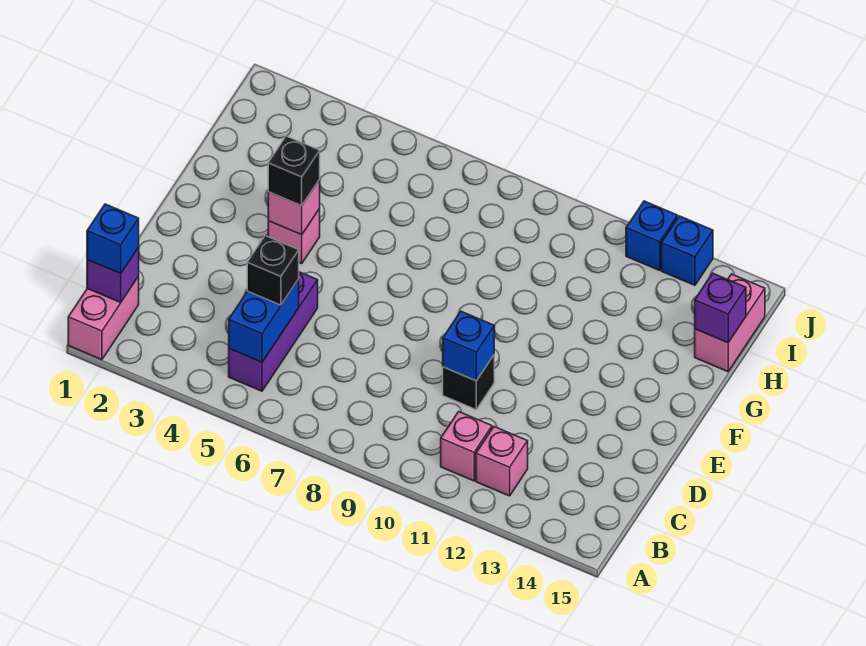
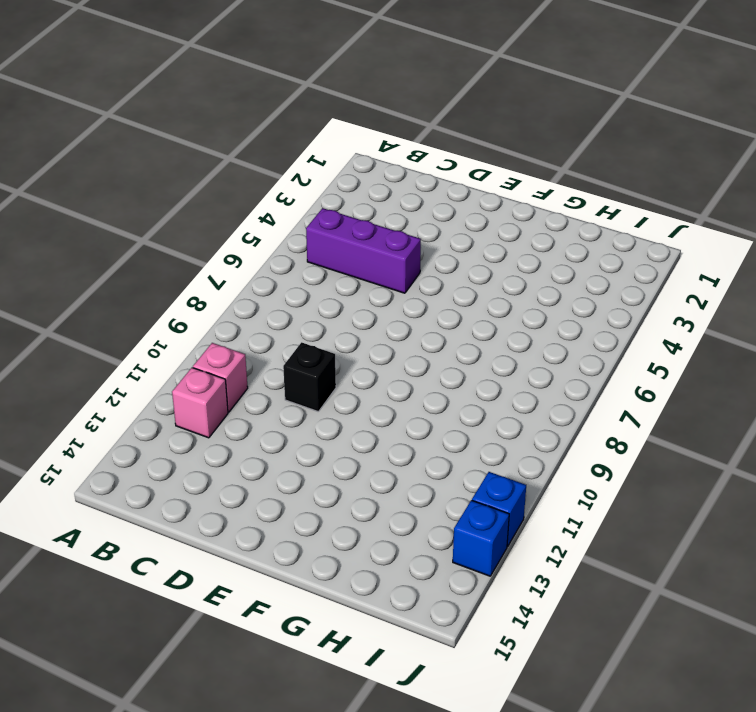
none -> pink 1x2 brick [68,276,139,360]
none -> pink 1x1 brick [268,209,320,264]
none -> pink 1x2 brick [695,274,765,372]

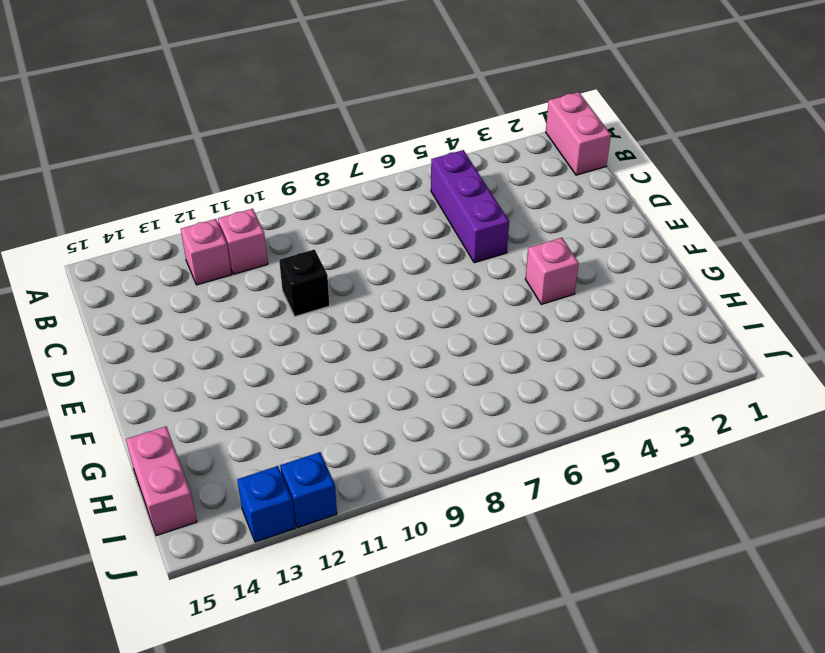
none -> purple 1x1 brick [87,247,139,303]
none -> blue 1x2 brick [229,279,299,362]
none -> blue 1x1 brick [443,311,494,381]

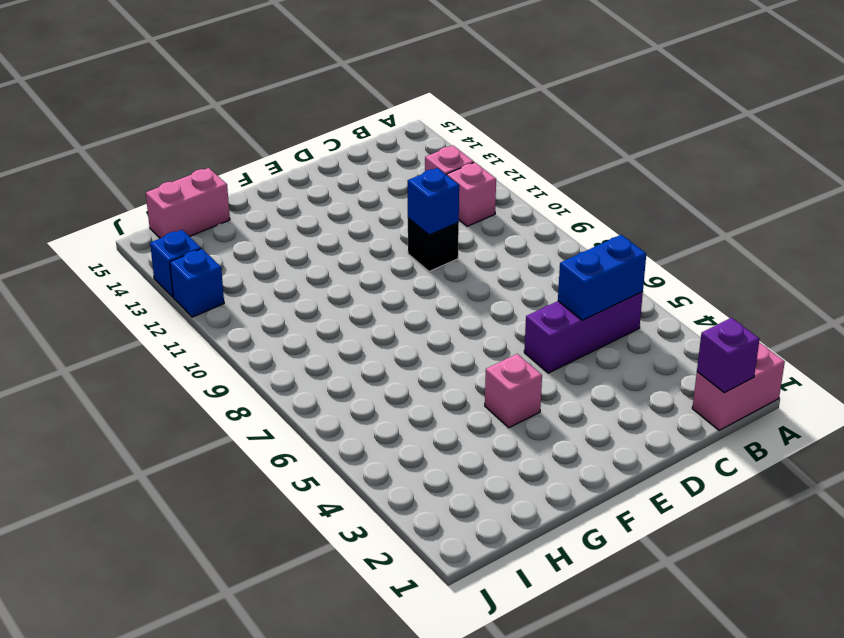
none -> pink 1x1 brick [268,180,320,235]
none -> purple 1x1 brick [695,273,746,343]
none -> blue 1x1 brick [87,204,139,274]

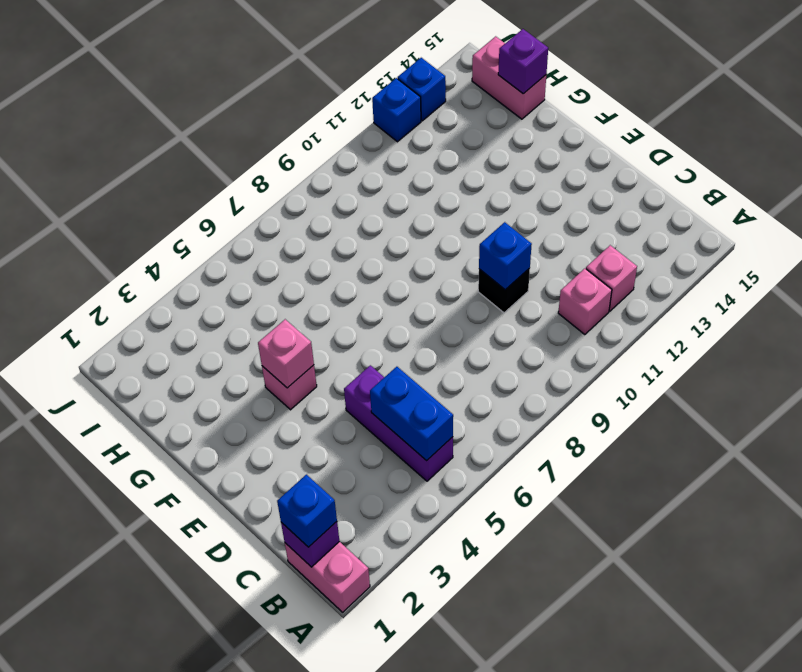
none -> black 1x1 brick [247,236,299,305]
none -> black 1x1 brick [268,136,320,206]

